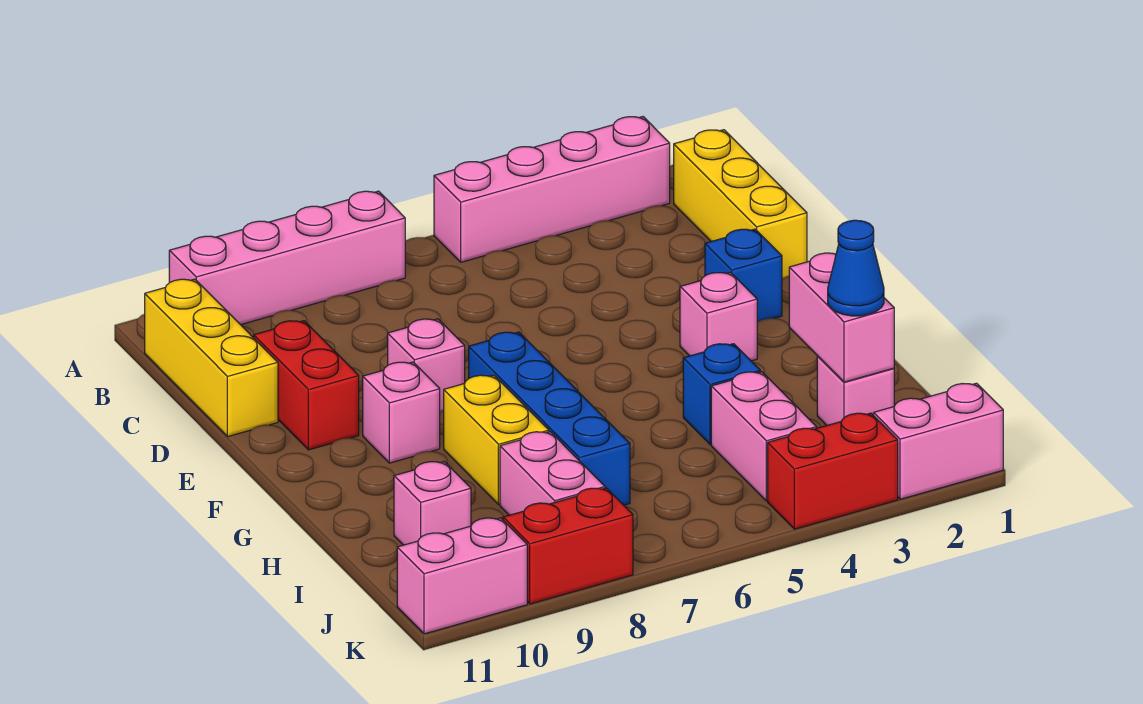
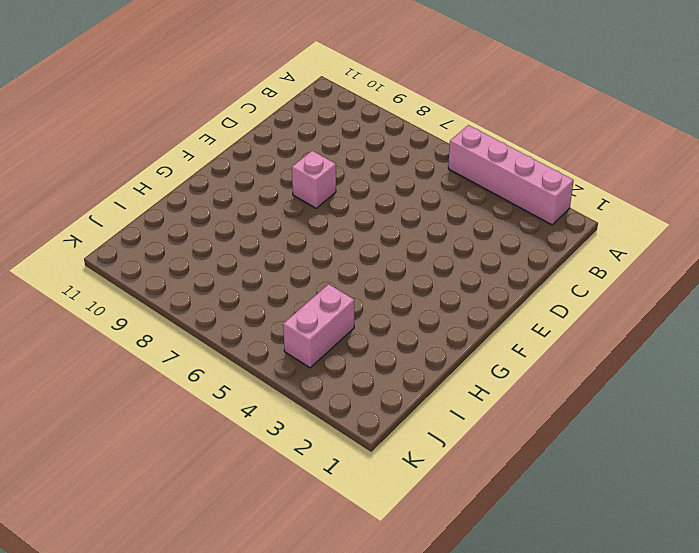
none -> pink 1x4 brick [169,191,405,325]
none -> yellow 1x3 brick [674,130,807,279]
none -> yellow 1x3 brick [145,279,278,437]

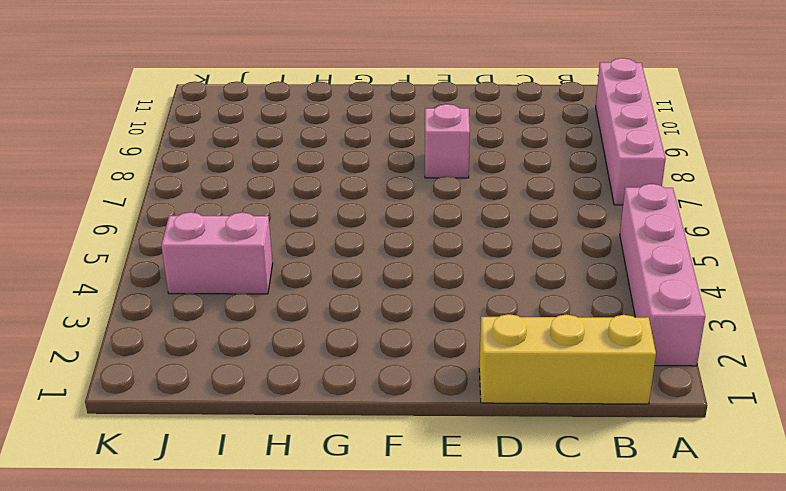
none -> yellow 1x3 brick [145,279,278,437]
none -> red 1x2 brick [254,321,359,450]
none -> blue 1x1 brick [705,229,782,322]

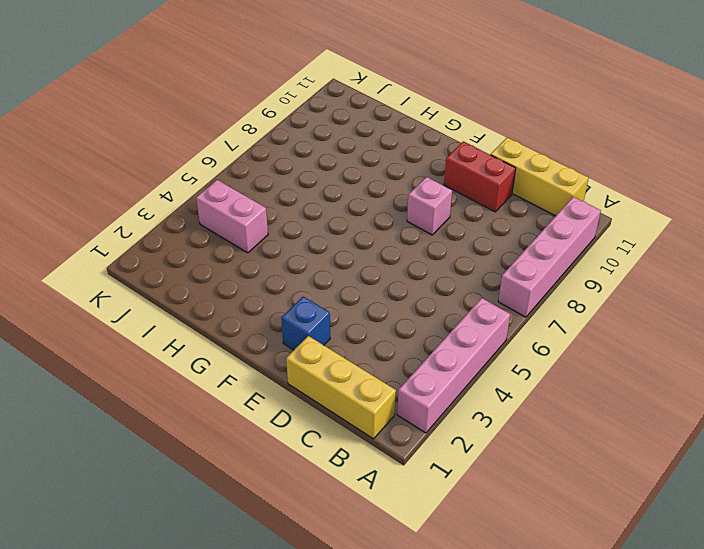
none -> pink 1x1 brick [680,272,757,361]
none -> blue 1x4 brick [469,332,630,505]
none -> pink 1x1 brick [363,362,440,463]

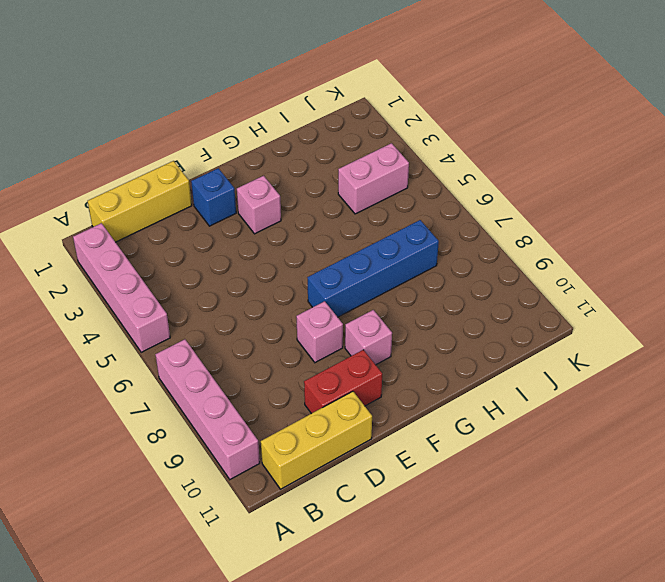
none -> yellow 1x2 brick [444,375,549,505]
none -> blue 1x1 brick [683,344,760,445]
none -> pink 1x1 brick [817,356,894,425]

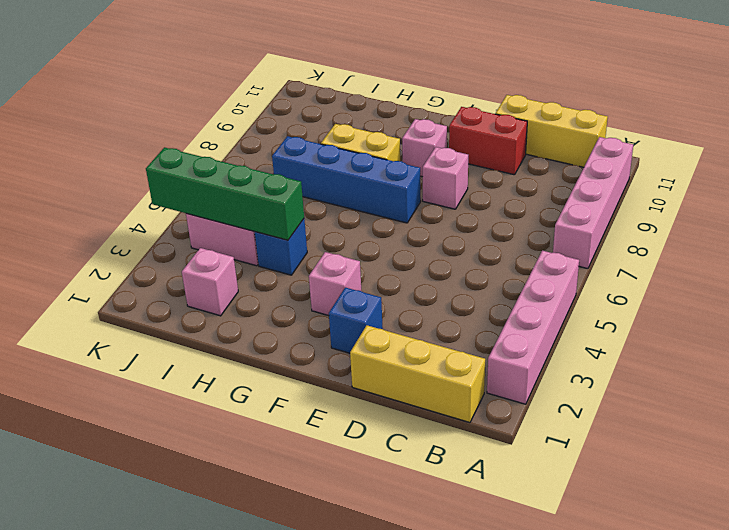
green 1x4 brick [146,147,304,240] -> none
none -> pink 1x2 brick [500,432,605,515]
none -> pink 1x1 brick [394,462,471,545]
none -> pink 1x2 brick [873,383,1003,499]

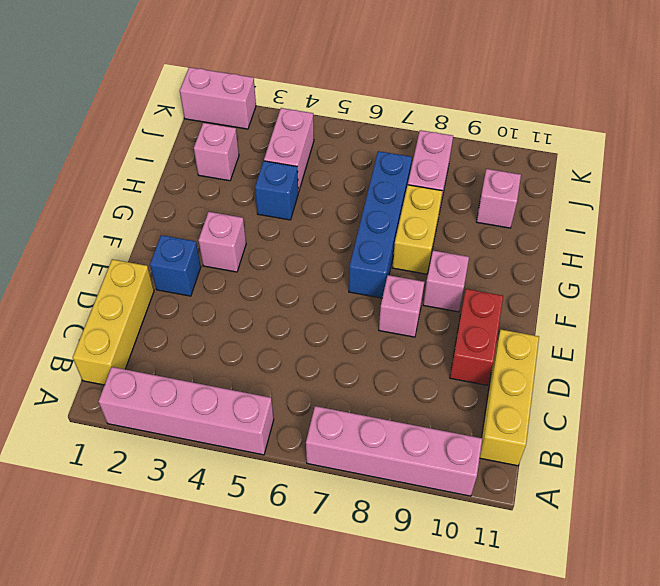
none -> red 1x2 brick [768,413,898,529]
none -> red 1x2 brick [503,488,633,604]
none -> pink 1x2 brick [397,518,527,634]

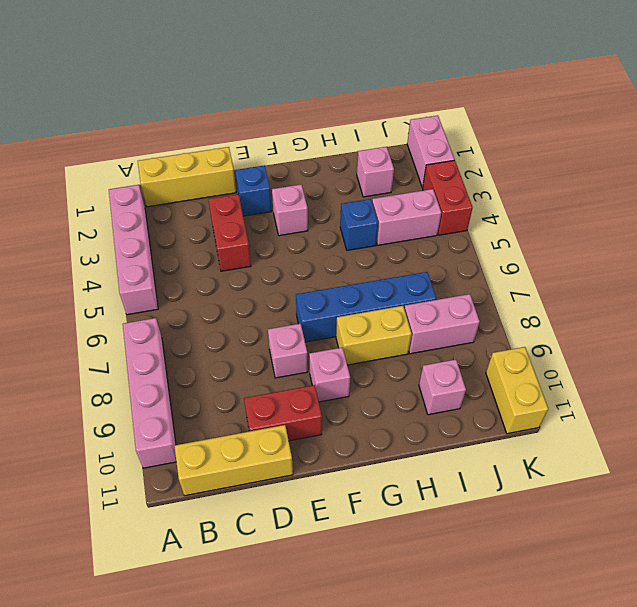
red 1x2 brick [208,194,251,271] -> red 1x2 brick moved to [503,488,633,604]
yellow 1x2 brick [486,347,548,434] -> pink 1x2 brick [397,518,527,634]
none -> pink 1x2 brick [789,253,894,382]
none -> blue 1x1 cone [828,220,884,316]

